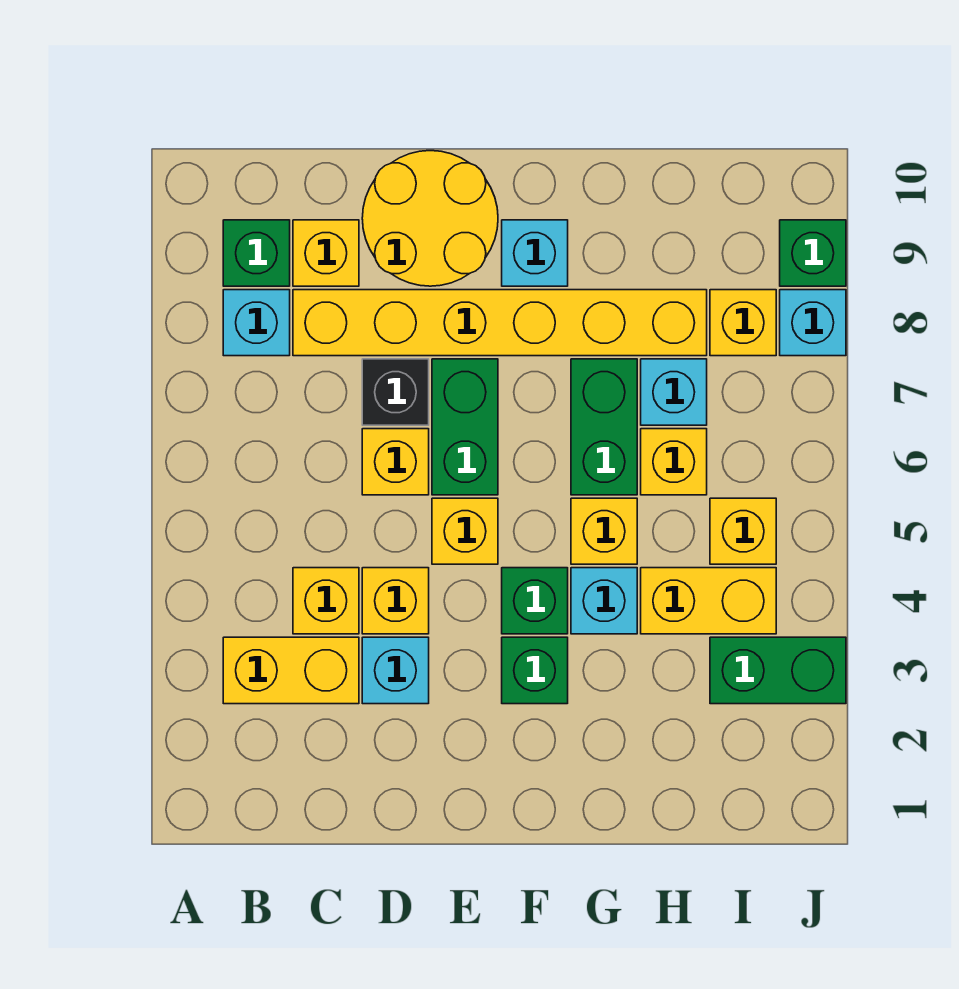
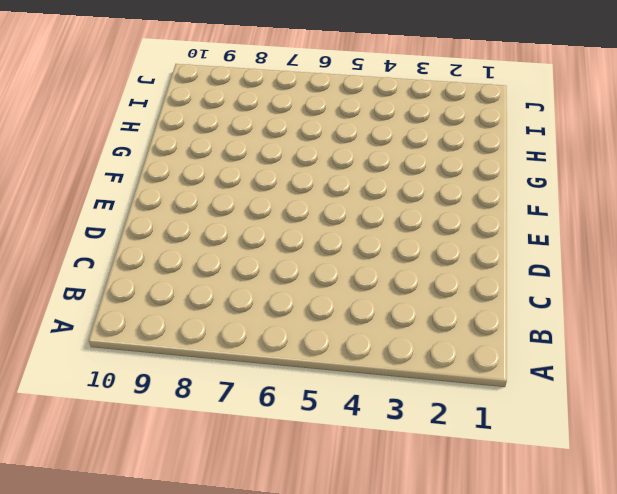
none -> yellow 1x2 brick [223,637,359,704]
none -> cyan 1x1 brick [223,290,290,356]
none -> green 1x1 brick [223,220,290,286]

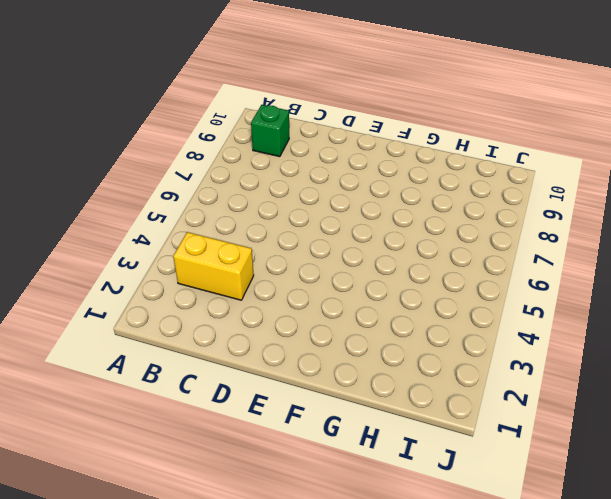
none -> cyan 1x1 brick [223,290,290,356]
none -> yellow 1x1 brick [293,568,359,634]
none -> yellow 1x6 brick [293,290,707,356]

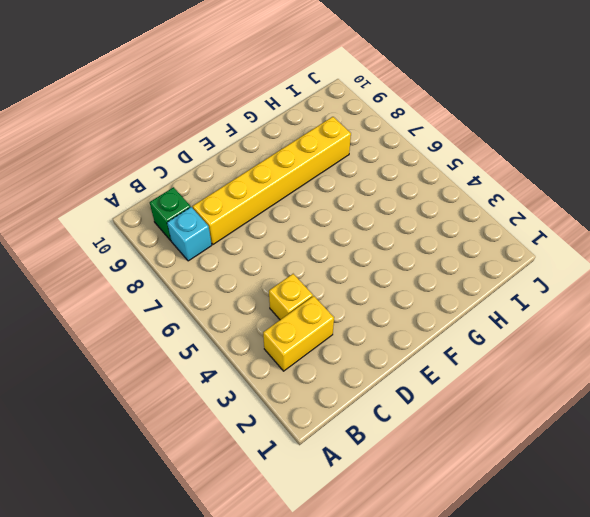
none -> yellow 1x1 brick [293,220,359,286]
none -> cyan 1x1 brick [362,637,429,704]
none -> yellow 1x1 brick [362,568,429,634]

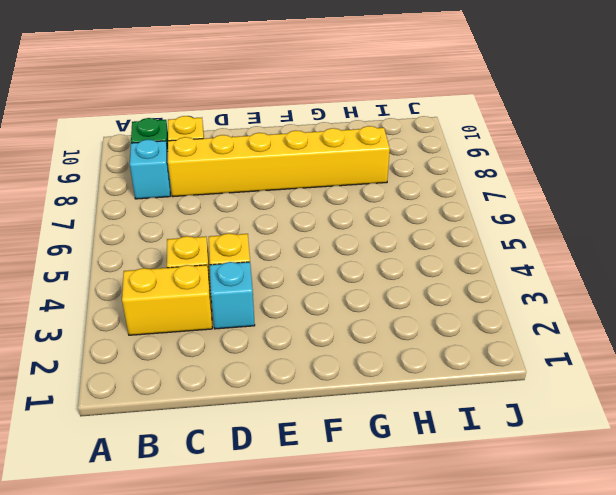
none -> yellow 1x1 brick [362,429,429,495]
none -> black 1x1 brick [362,359,429,425]
none -> yellow 2x2 round brick [362,151,498,286]

